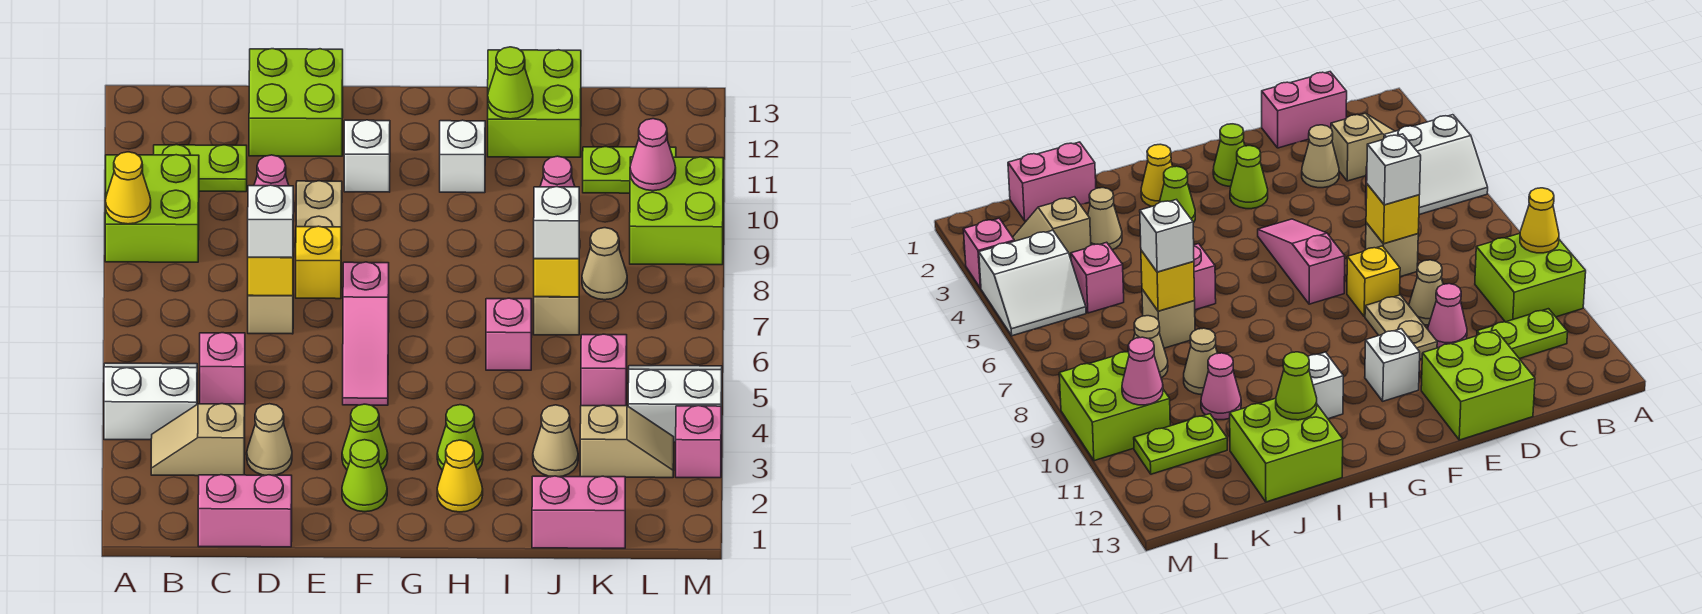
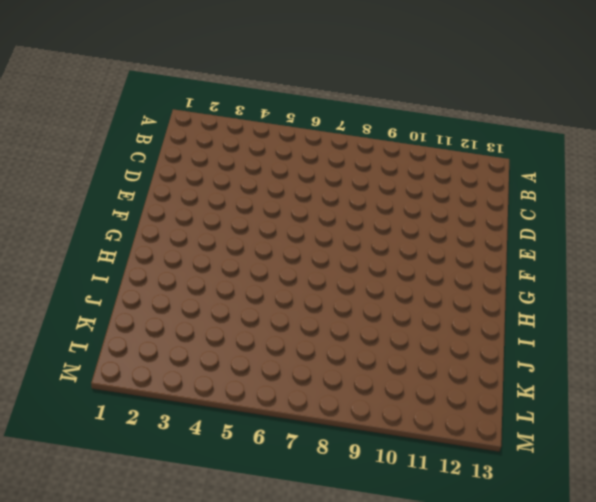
none -> white 2x2 slope [104,363,197,440]
none -> lime 2x2 brick [105,155,199,262]
none -> tan 1x2 slope [151,404,245,476]
none -> lime 1x2 plate [154,145,247,192]

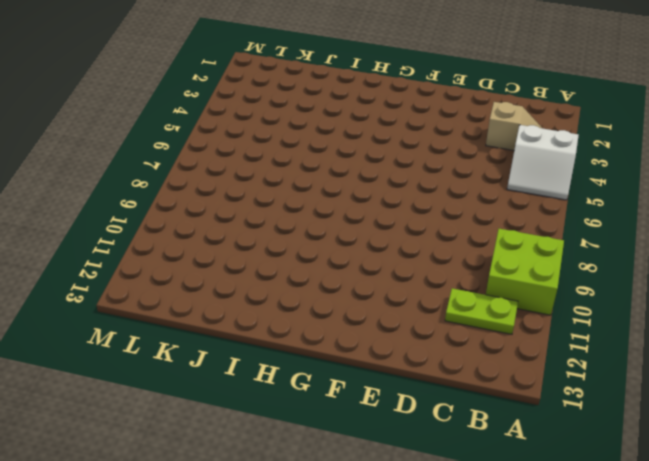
none -> pink 1x2 brick [198,475,292,547]
none -> pink 1x1 brick [200,333,245,404]
none -> tan 1x1 cone [247,404,292,475]
none -> tan 1x1 brick [248,295,293,334]

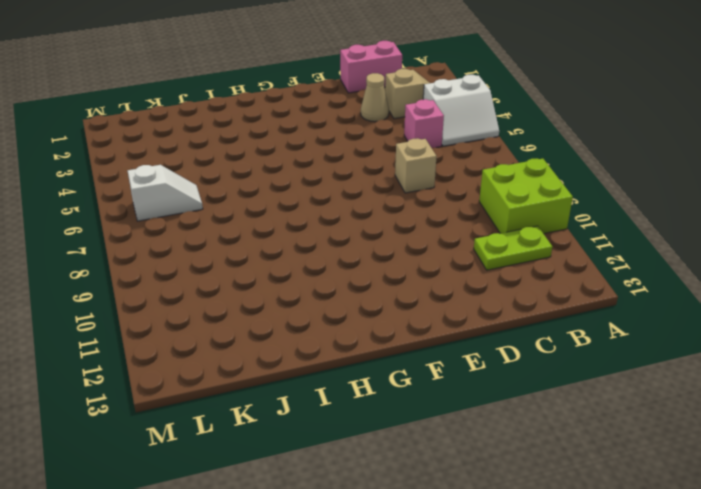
white 1x2 slope [128,165,203,221] -> none
none -> tan 1x1 cone [1409,260,1443,325]
none -> pink 1x1 cone [254,155,294,213]
none -> lime 2x2 brick [249,49,343,156]
none -> yellow 1x1 brick [296,226,341,299]

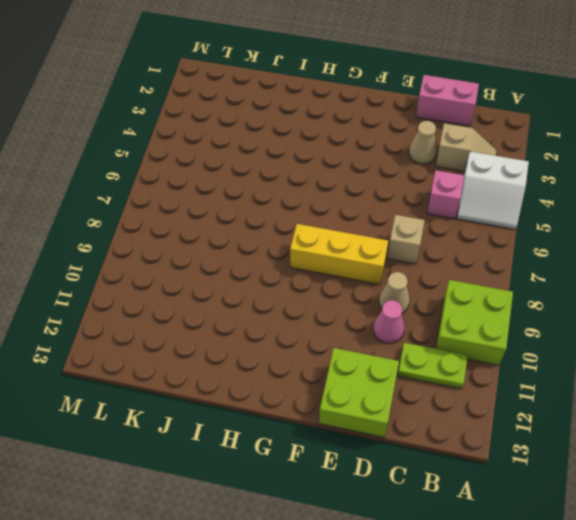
yellow 1x3 brick [290,224,388,284] -> yellow 1x1 brick [296,226,341,299]
none -> tan 1x2 plate [296,181,342,245]
none -> lime 1x1 cone [342,440,387,512]
none -> lime 1x1 cone [342,404,388,470]
none -> pink 1x3 slope [343,262,389,405]

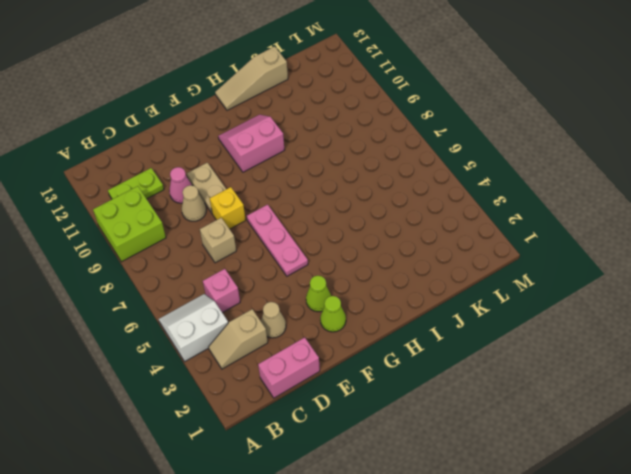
pink 1x3 plate [247,205,308,276] -> pink 1x3 slope [343,262,389,405]
pink 2x2 slope [218,115,284,172] -> white 1x1 brick [440,120,485,193]
tan 1x3 slope [215,46,288,110] -> lime 2x2 brick [488,50,581,157]
none -> lime 2x2 brick [249,49,343,156]
none -> white 1x1 brick [344,120,390,192]
none -> yellow 1x1 cone [437,440,483,512]
none -> lime 1x1 cone [437,405,483,470]

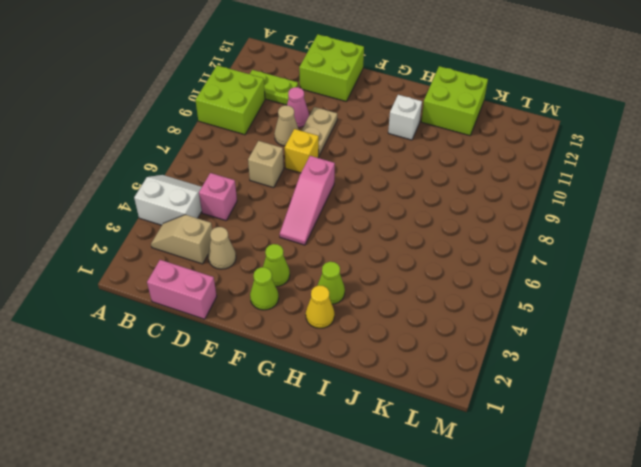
none -> white 1x1 brick [344,120,390,192]
none -> pink 1x1 brick [486,298,532,370]
none -> pink 1x2 brick [532,476,625,548]
none -> tan 1x1 cone [533,405,578,477]

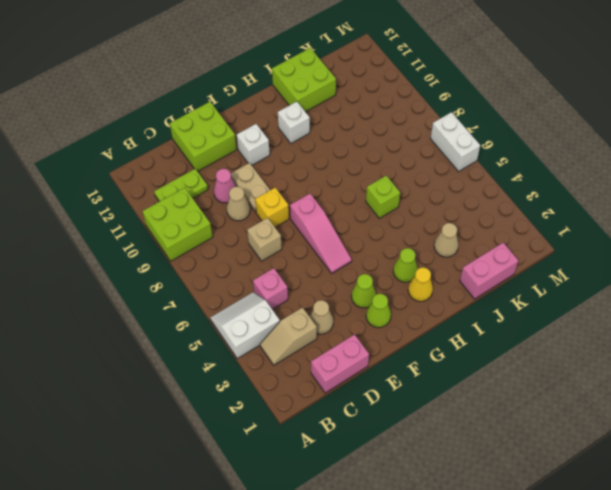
lime 1x1 brick [366,176,400,218] -> pink 1x1 brick [486,298,532,370]
white 1x2 brick [430,112,480,171] -> none
none -> tan 1x1 brick [534,297,579,335]
none -> tan 1x1 cone [1184,328,1218,395]
none -> pink 1x1 cone [540,156,580,214]
none -> tan 1x2 slope [580,405,674,478]

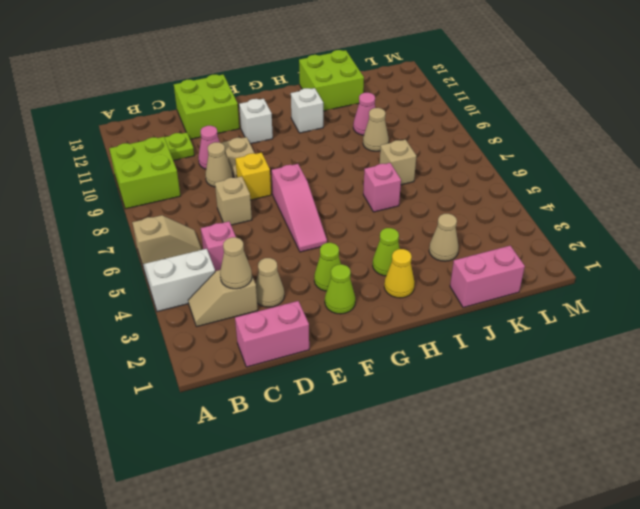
tan 1x2 slope [132,215,202,265] -> tan 1x2 slope moved to [580,405,674,478]
tan 1x1 cone [220,237,252,289] -> tan 1x1 cone moved to [582,228,627,300]
none -> pink 1x1 brick [581,334,627,406]
none -> lime 1x2 plate [583,147,676,193]
none -> white 2x2 slope [628,366,722,442]
none -> lime 2x2 brick [630,157,723,265]

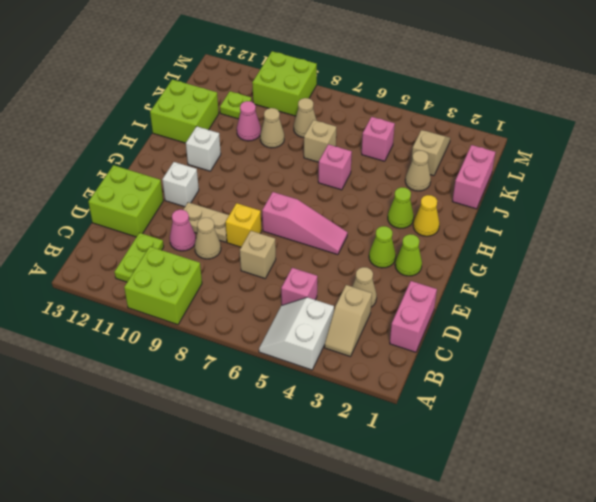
lime 1x1 plate [220,91,252,119] -> lime 1x2 plate [583,147,676,193]
none -> white 2x2 slope [628,366,722,442]
none -> pink 1x1 brick [676,406,721,478]
none -> yellow 1x1 cone [105,152,151,224]
none -> yellow 1x1 brick [248,257,293,296]

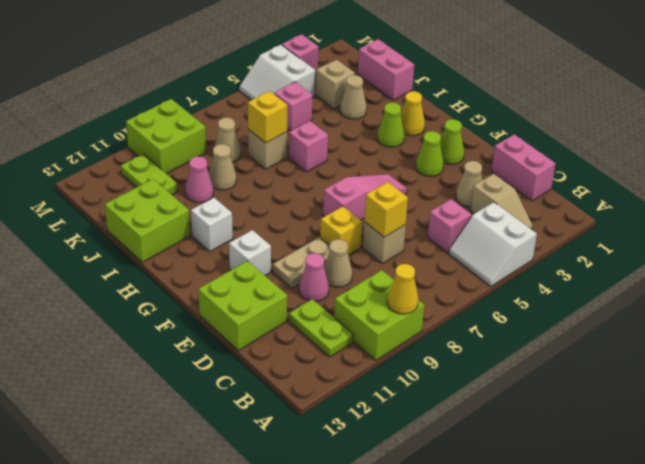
none -> lime 1x1 cone [488,47,533,119]
none -> pink 1x1 cone [630,119,676,191]
none -> white 1x1 brick [248,185,293,258]
none -> white 1x1 brick [534,187,579,259]

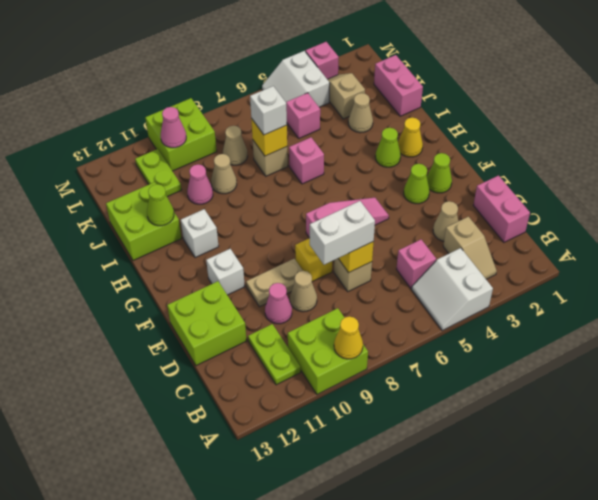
white 1x2 brick [310,201,375,265] -> white 1x1 brick [248,185,293,258]

